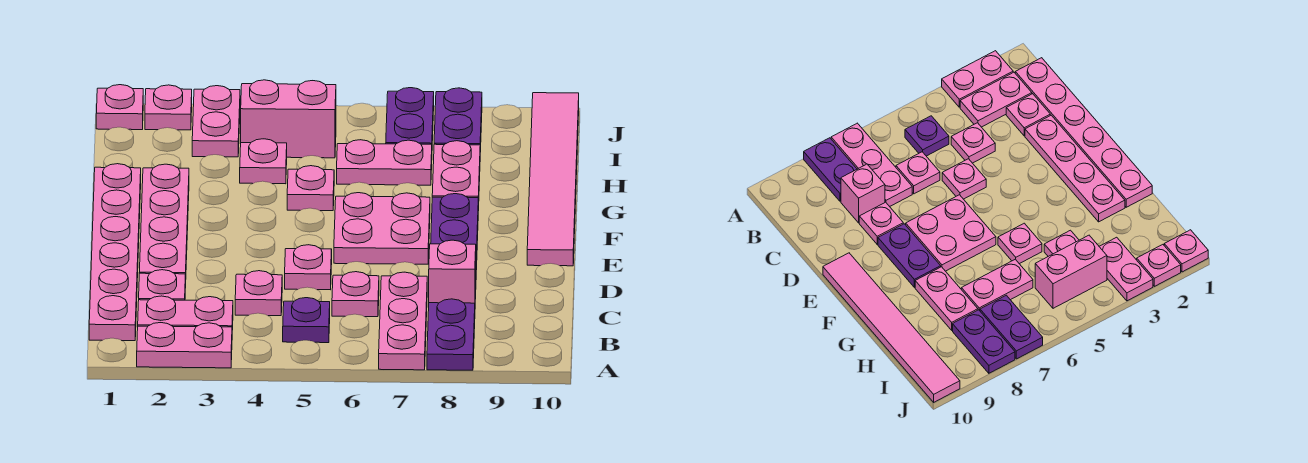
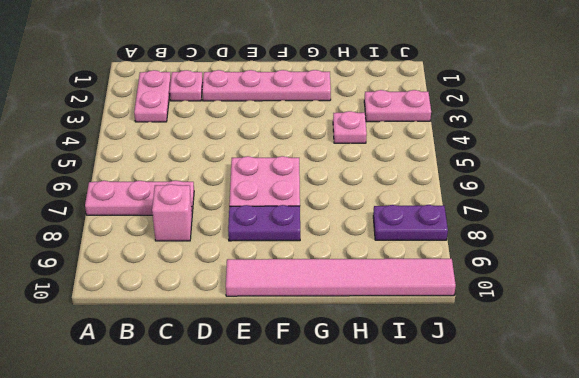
none -> pink 1x2 plate [137,323,232,368]
none -> purple 1x2 plate [427,299,475,370]
none -> pink 1x6 plate [89,164,141,341]

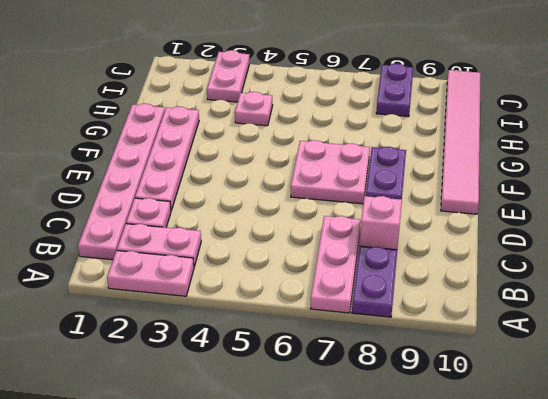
none -> purple 1x1 plate [283,298,330,343]
none -> pink 1x1 plate [235,271,282,316]
none -> pink 1x1 plate [332,272,379,317]

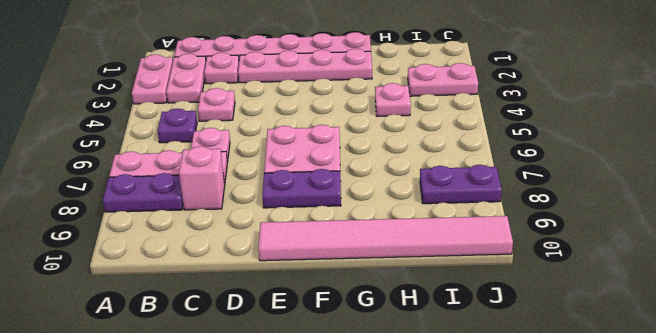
none -> pink 1x1 plate [285,245,332,290]
none -> pink 1x1 plate [859,202,903,244]
none -> pink 1x1 plate [287,166,334,211]

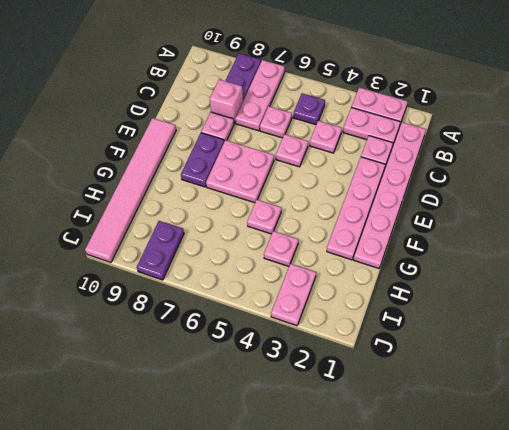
none -> pink 1x2 plate [432,141,480,211]
none -> pink 1x2 plate [337,140,432,185]
none -> pink 1x2 brick [241,80,336,158]

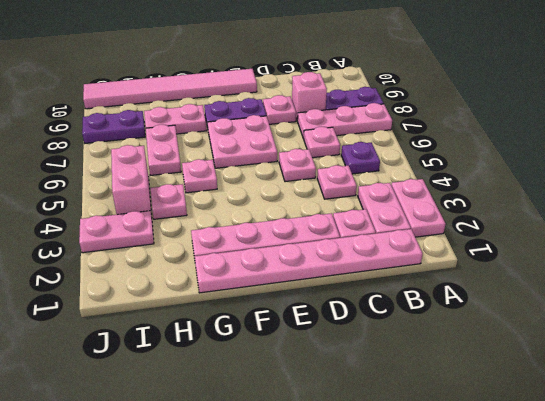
none -> purple 1x2 plate [386,88,434,144]
none -> pink 1x1 plate [96,85,143,130]
none -> pink 1x1 plate [145,85,192,130]

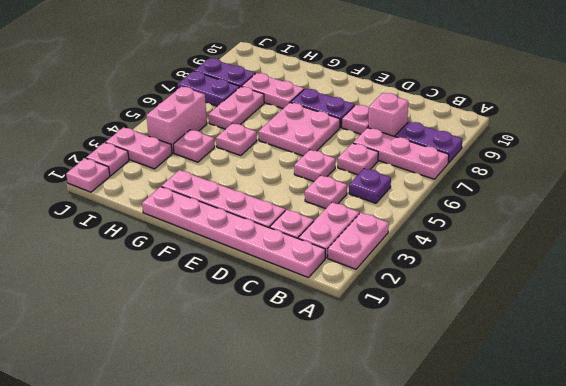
none -> pink 1x6 tile [527,93,579,266]

